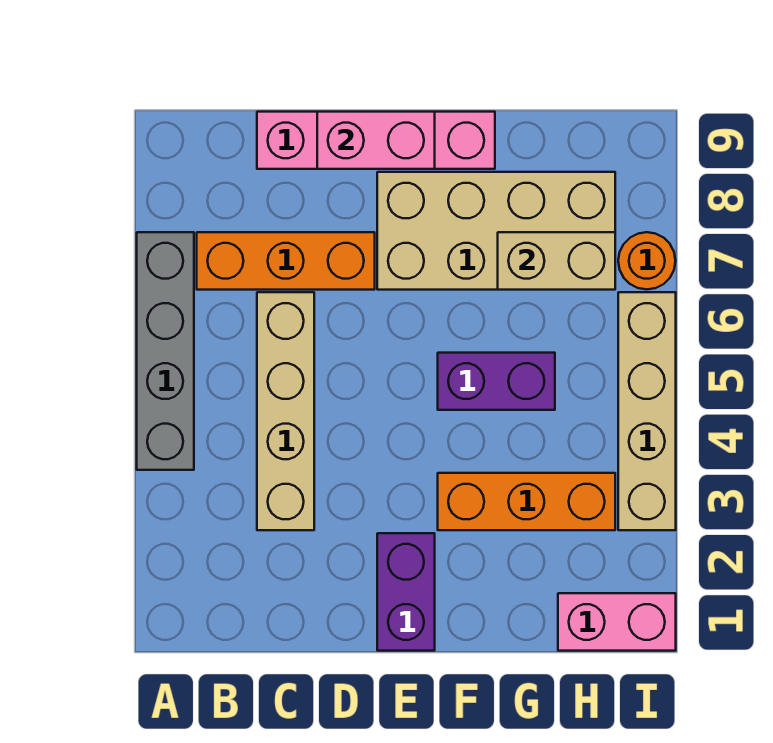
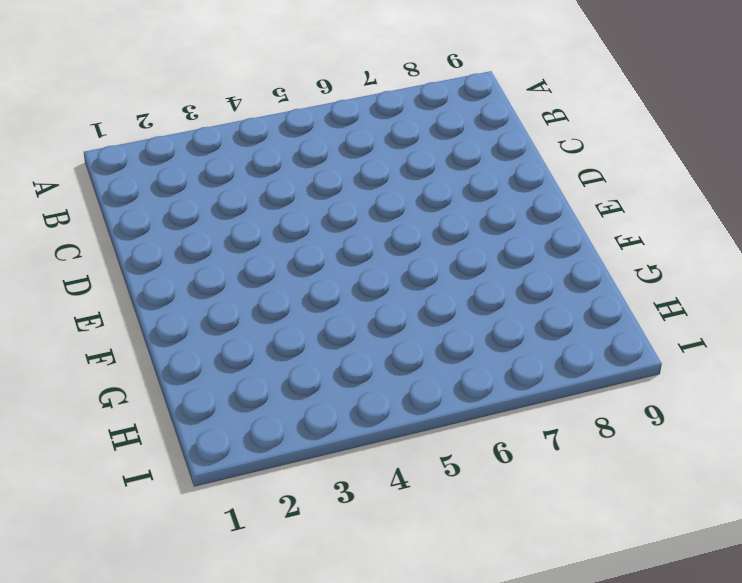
none -> grey 1x4 brick [137,232,194,470]
none -> orange 1x3 brick [197,232,375,290]
none -> tan 1x4 brick [257,292,314,530]

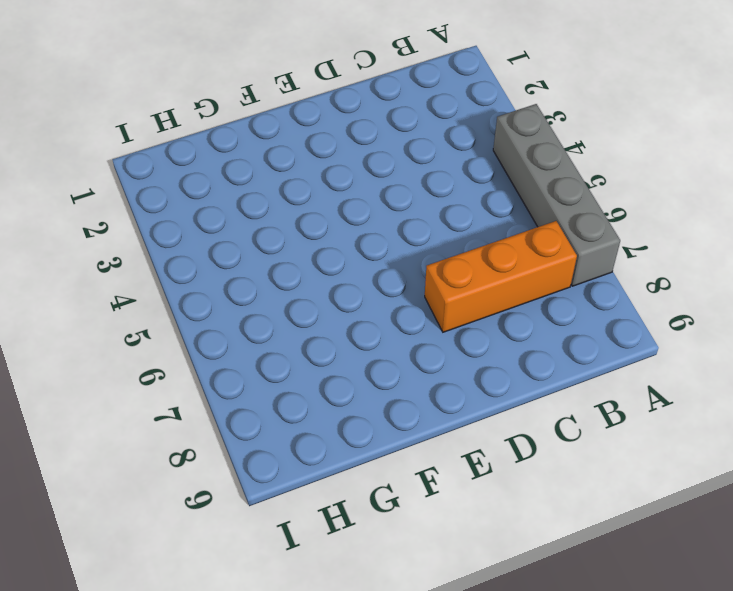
none -> tan 1x4 brick [257,292,314,530]
none -> pink 1x4 brick [257,112,495,169]
none -> purple 1x2 brick [377,533,435,651]

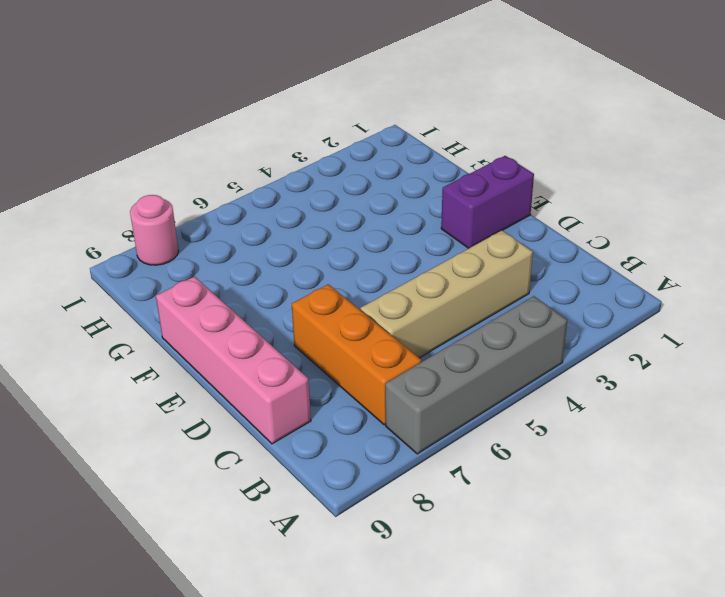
pink 1x1 round brick [130,195,179,265] -> none
none -> tan 2x4 brick [377,172,615,290]
none -> orange 1x3 brick [438,473,615,530]
none -> purple 1x2 brick [438,353,555,410]

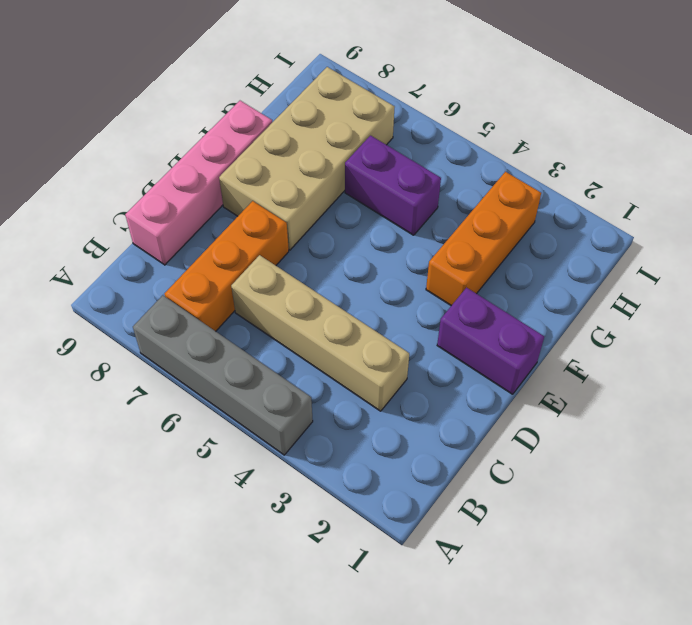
purple 1x2 brick [345,136,441,235] -> purple 1x2 brick turned to [438,353,555,410]
none -> pink 1x2 brick [558,593,676,651]
none -> tan 1x4 brick [618,292,676,530]
none -> orange 1x1 round brick [618,232,675,289]

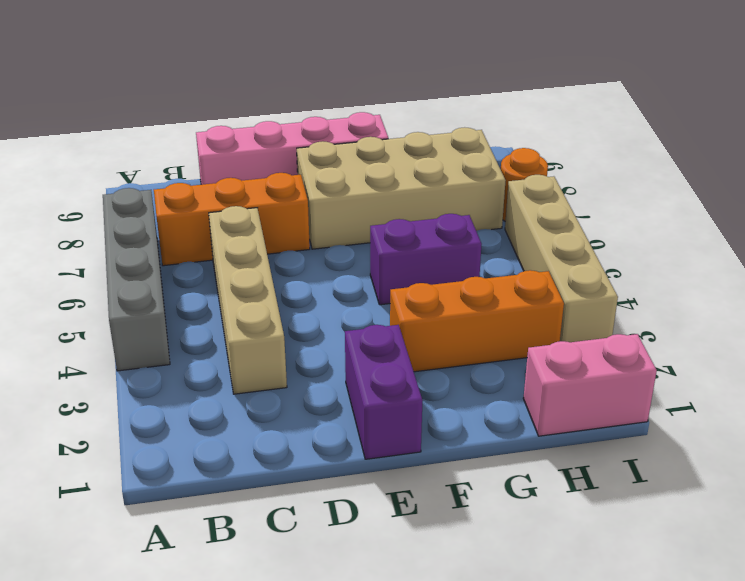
none -> pink 1x2 brick [317,112,435,169]
none -> tan 1x2 brick [498,232,615,290]

